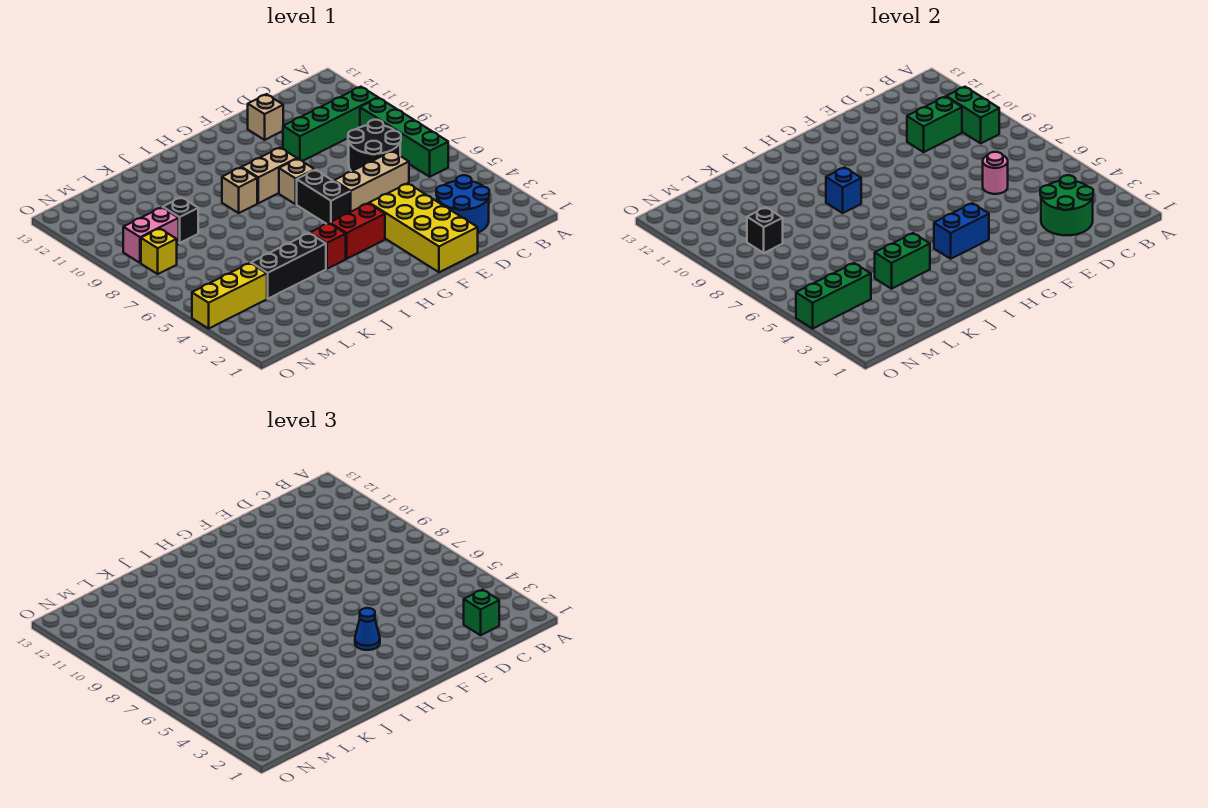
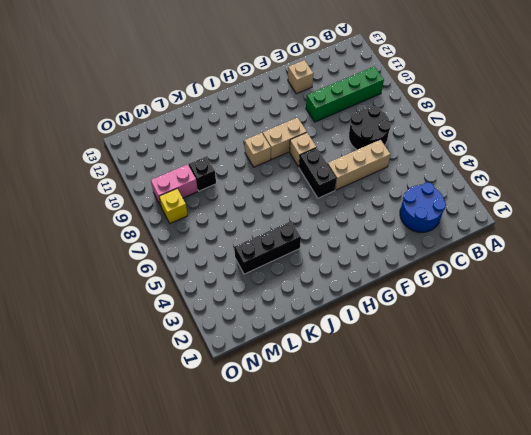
none -> green 1x4 brick [360,98,448,177]
none -> yellow 2x4 brick [369,183,478,272]
none -> red 1x2 brick [330,203,385,259]

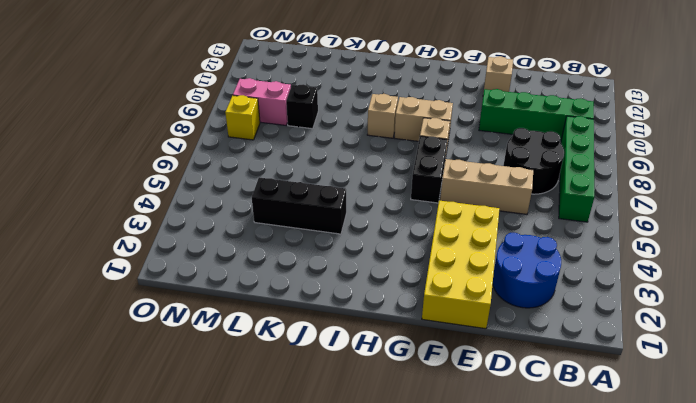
none -> red 1x2 brick [330,203,385,259]
none -> red 1x1 brick [310,223,346,269]
none -> yellow 1x3 brick [192,263,267,329]

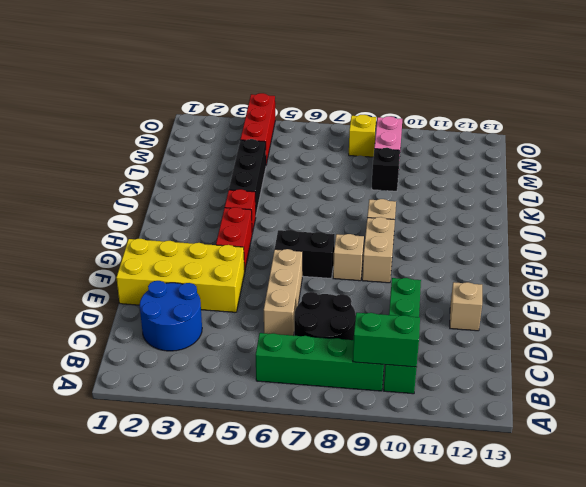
red 1x3 brick [240,93,275,165] -> yellow 1x3 brick [192,263,267,329]
none -> green 2x2 round brick [1040,175,1093,235]
none -> green 1x2 brick [907,97,962,152]
none -> pink 1x1 round brick [983,152,1008,194]

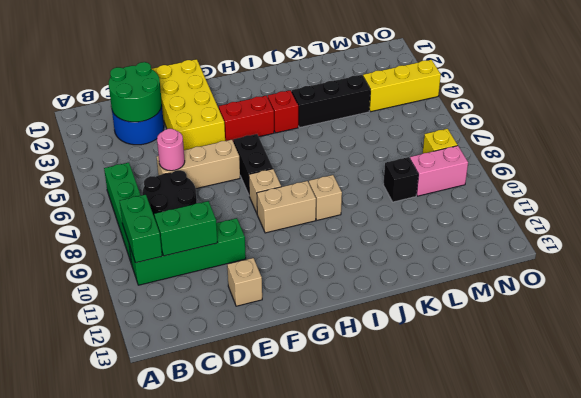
none -> blue 1x2 brick [934,203,989,259]
none -> blue 1x1 brick [826,167,861,213]
none -> green 1x2 brick [875,233,930,289]

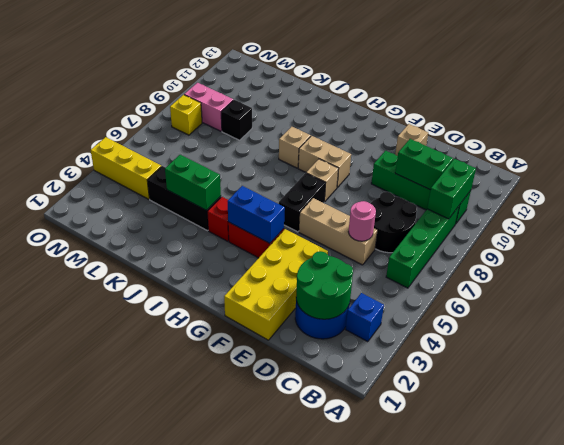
blue 1x1 brick [346,293,384,342] -> blue 1x1 brick moved to [826,167,861,213]
none -> green 1x3 brick [796,263,871,329]
none -> black 1x1 brick [747,207,783,253]
none -> green 1x1 brick [464,590,499,635]

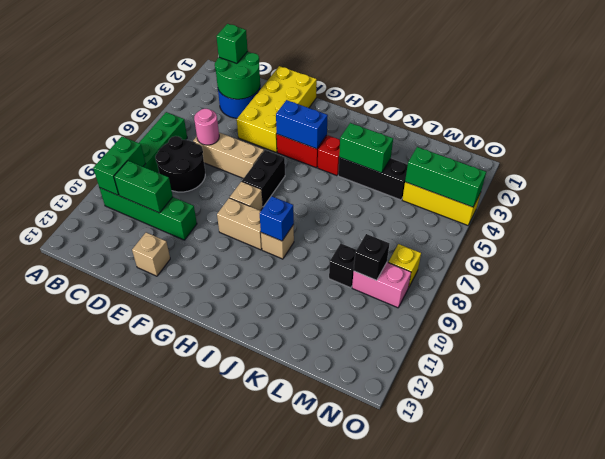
none -> blue 1x1 cone [355,608,380,650]

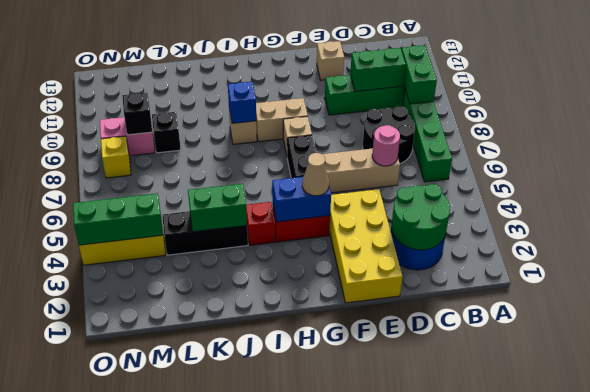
tan 1x1 cone [302,153,329,196] -> blue 1x1 cone [355,608,380,650]
none -> green 1x1 brick [464,590,499,635]

